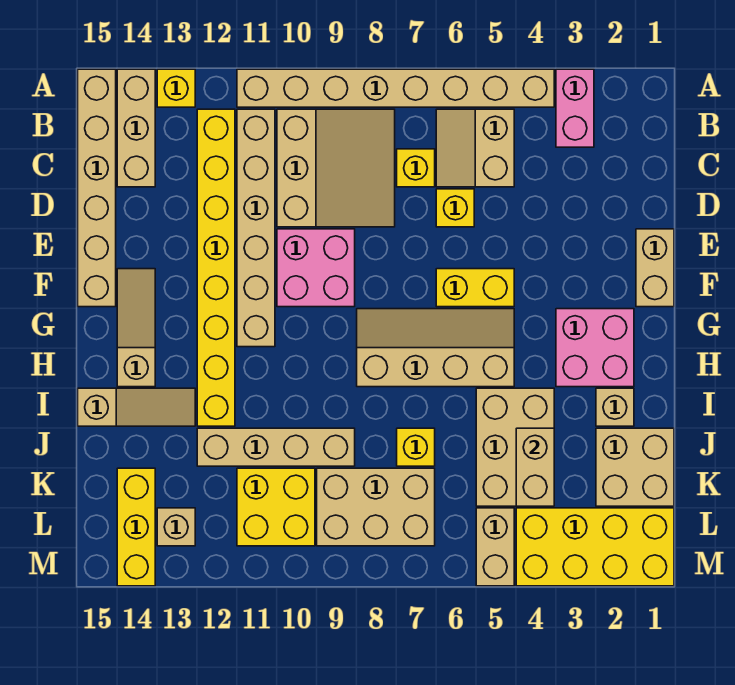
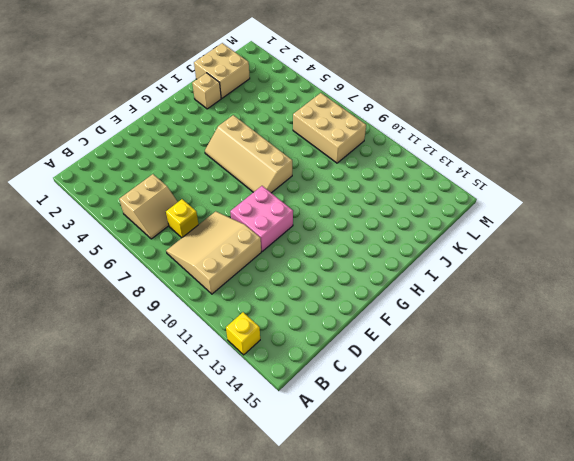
none -> pink 1x2 brick [556,69,594,147]
none -> tan 1x8 brick [237,69,554,107]
none -> tan 1x3 brick [117,69,155,187]
none -> tan 1x6 brick [78,69,116,307]

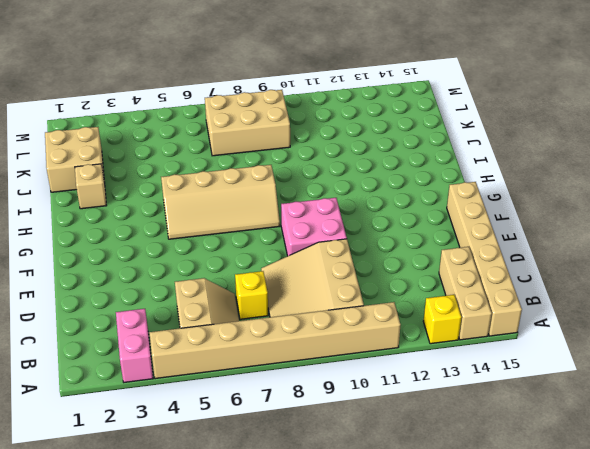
none -> tan 1x6 brick [237,109,275,347]
none -> yellow 1x8 brick [197,109,235,426]
none -> yellow 1x1 brick [436,189,474,227]
none -> tan 1x2 brick [636,229,674,307]

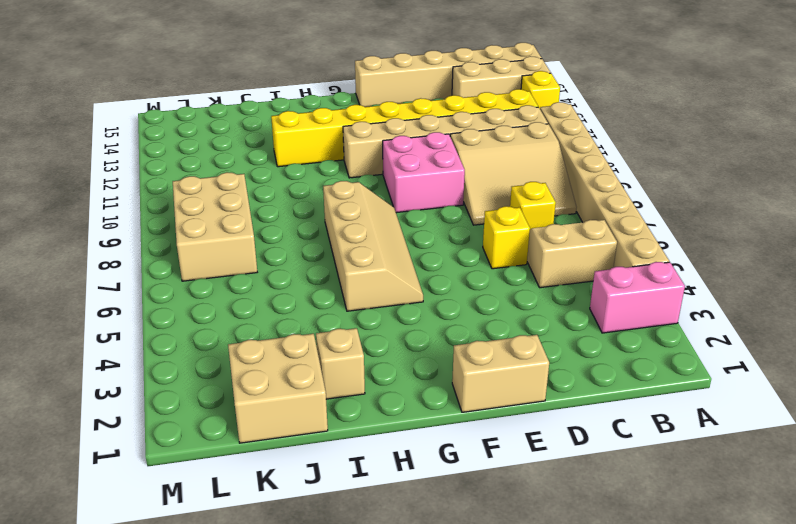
none -> yellow 1x2 brick [436,269,514,307]
none -> tan 1x3 slope [117,269,155,387]
none -> pink 2x2 brick [556,309,634,387]
none -> tan 2x3 brick [476,388,554,506]

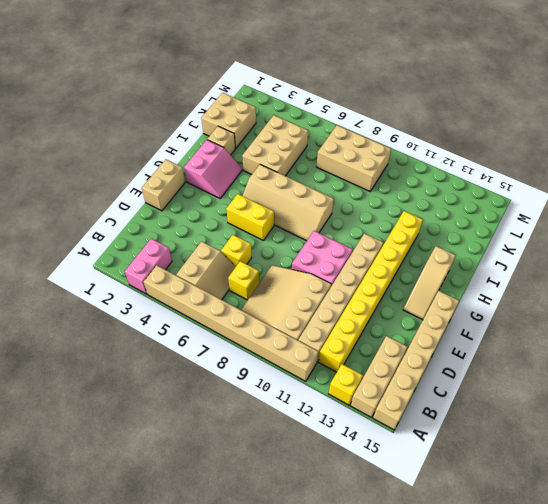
pink 2x2 slope [184,140,242,198] -> pink 2x2 brick [556,309,634,387]
none -> tan 1x3 slope [78,388,195,426]
none -> yellow 1x1 brick [397,428,435,466]
none -> tan 1x4 brick [197,428,355,466]
none -> yellow 2x2 brick [237,468,315,546]

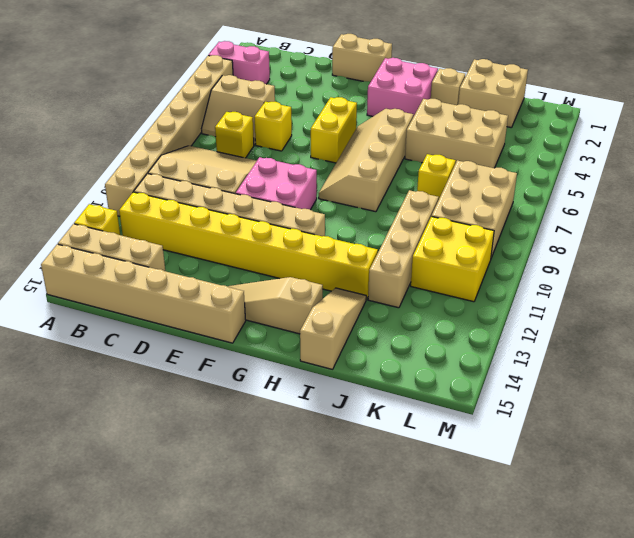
none -> yellow 1x3 brick [117,468,155,586]
none -> yellow 2x4 brick [516,508,674,586]
none -> tan 1x2 brick [476,508,514,586]
none -> tan 1x1 brick [157,508,195,546]

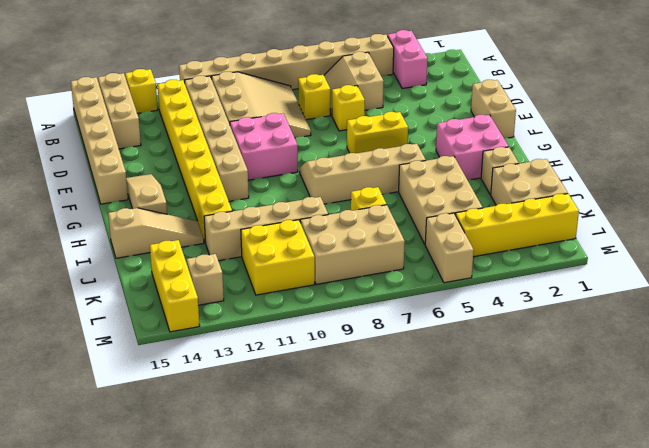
yellow 1x4 brick [455,194,579,257] -> yellow 2x4 brick [516,508,674,586]
none -> tan 1x2 brick [516,428,554,506]

